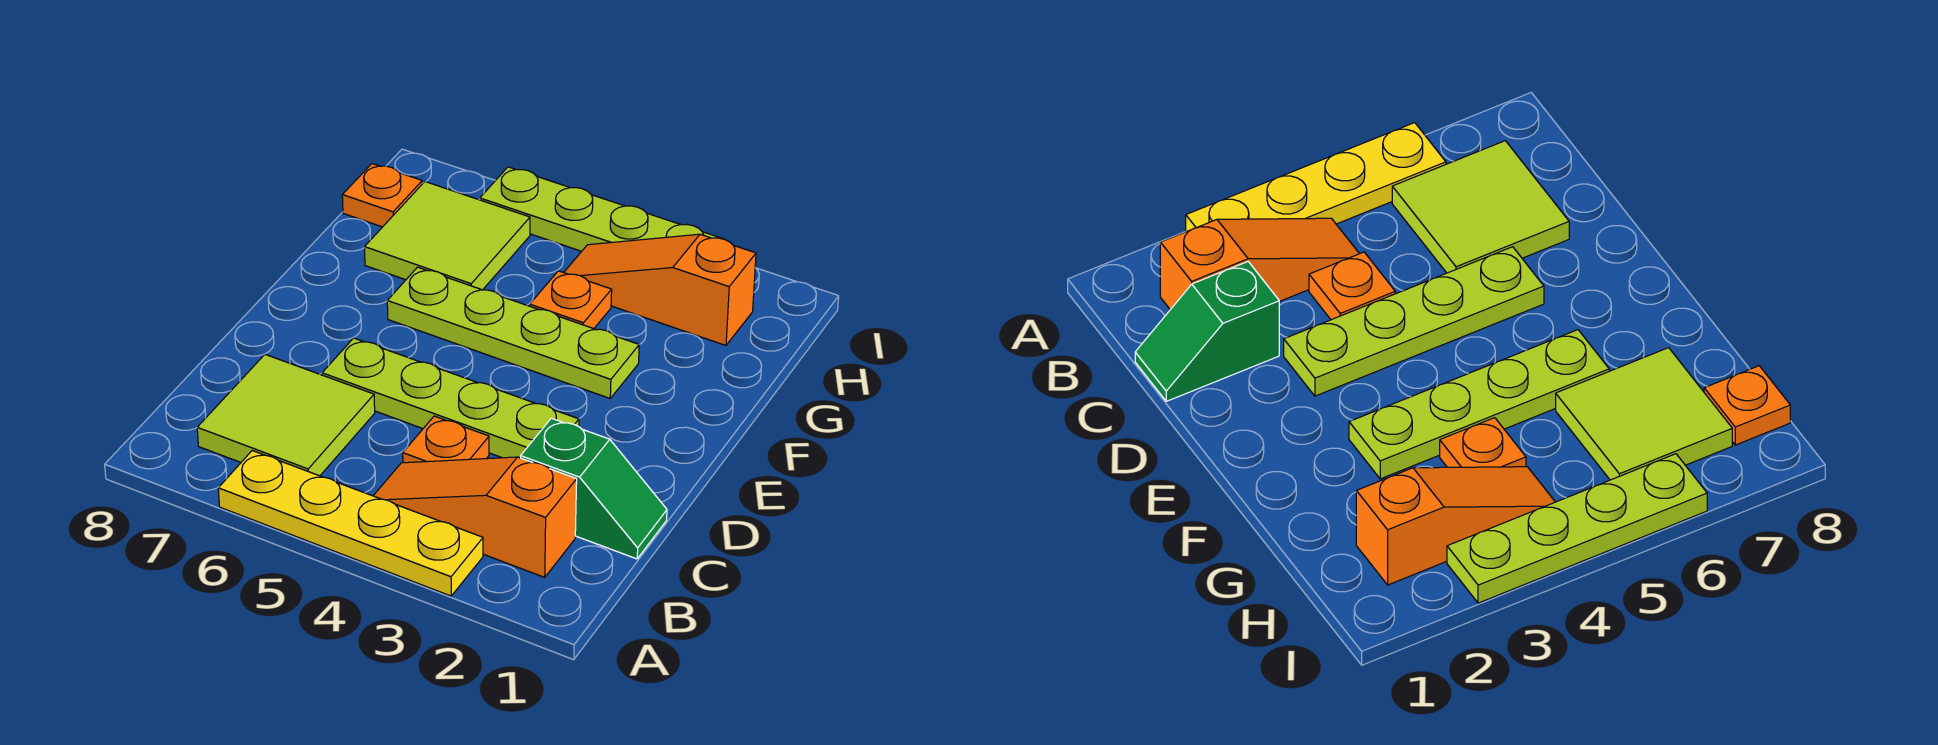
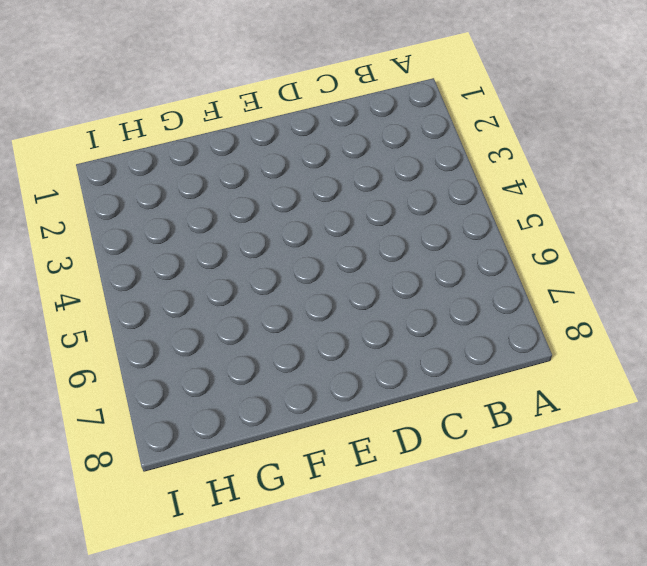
none -> yellow 1x4 plate [218,451,483,596]
none -> orange 1x3 slope [373,457,577,577]
none -> lime 2x2 tile [197,355,375,476]

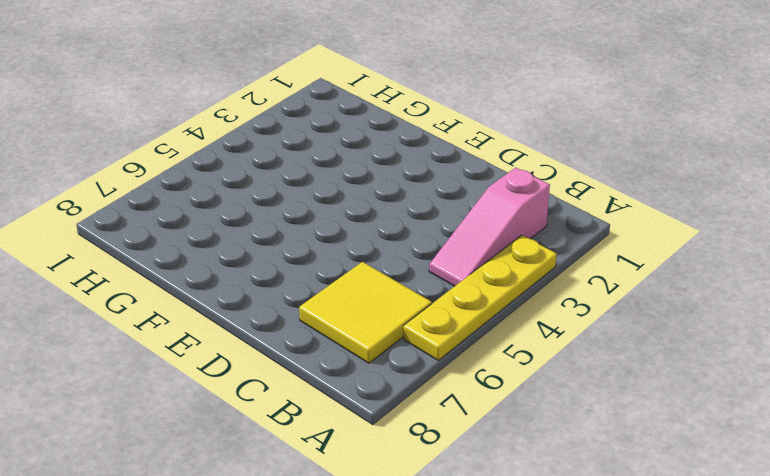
pink 1x3 slope [429,168,550,286] -> orange 1x3 slope [373,457,577,577]
yellow 2x2 tile [299,262,432,363] -> lime 2x2 tile [197,355,375,476]
none -> green 1x2 slope [521,418,667,559]
none -> orange 1x1 plate [403,416,489,463]
none -> lime 1x4 plate [322,338,579,458]

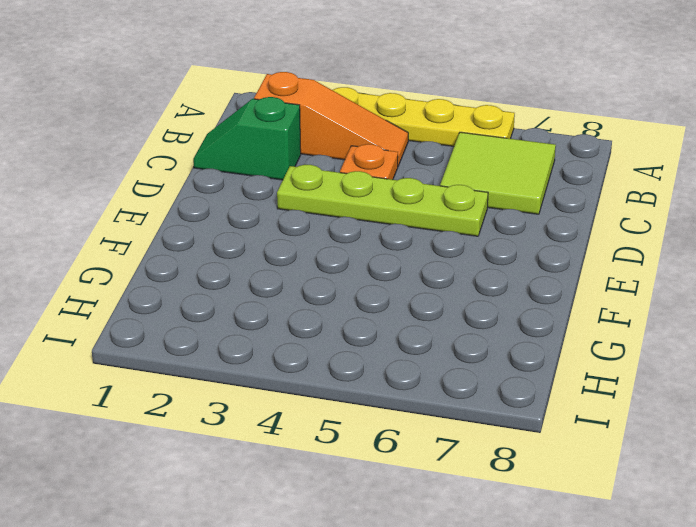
none -> lime 1x4 plate [387,267,639,398]
none -> orange 1x1 plate [530,271,612,329]
none -> lime 2x2 tile [365,182,530,290]

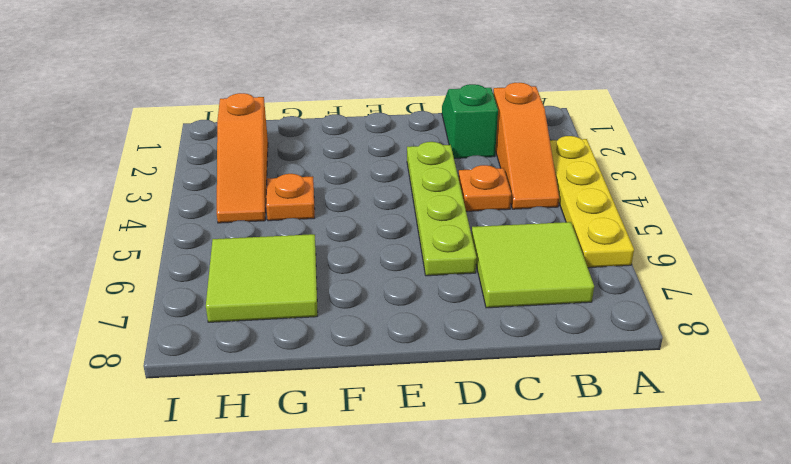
none -> lime 1x4 plate [387,267,639,398]
none -> orange 1x1 plate [342,164,422,227]
none -> lime 1x4 plate [480,167,723,251]

